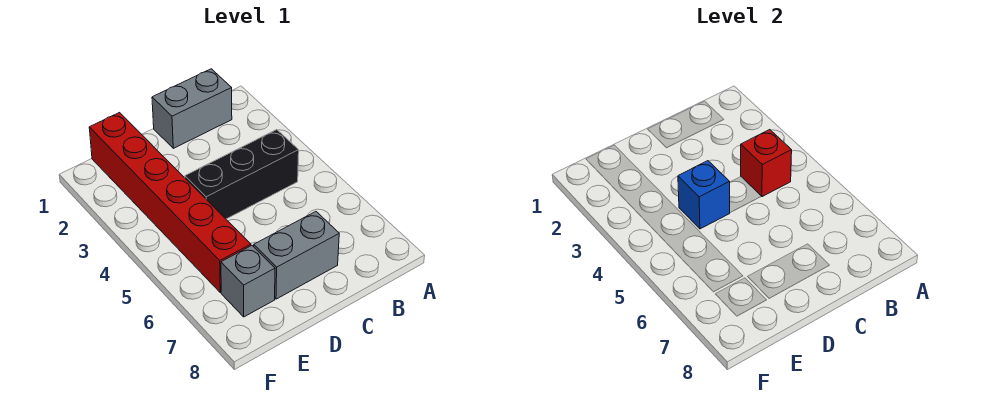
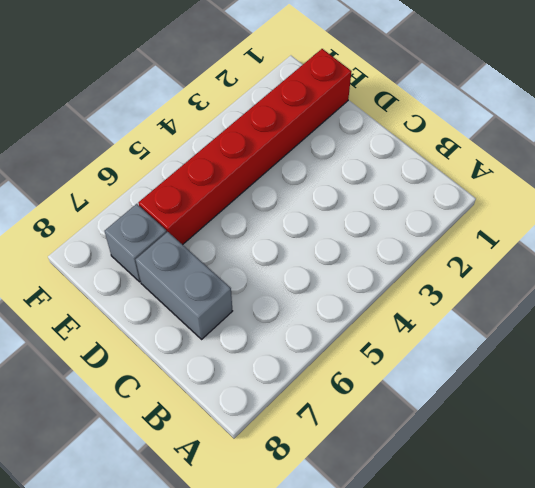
none -> grey 1x2 brick [152,69,232,148]
none -> black 1x3 brick [185,130,299,219]

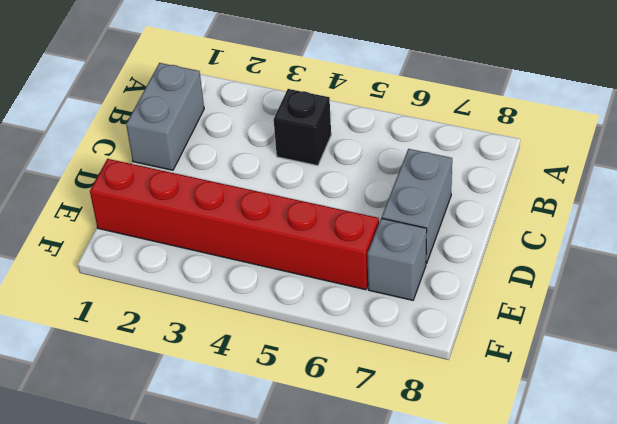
black 1x1 brick [274,89,331,166] -> black 1x3 brick [185,130,299,219]
none -> red 1x1 brick [741,130,792,197]
none -> blue 1x1 brick [678,161,730,229]

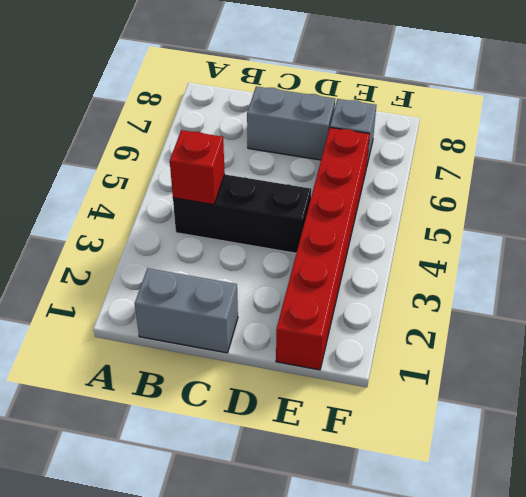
none -> blue 1x1 brick [678,161,730,229]

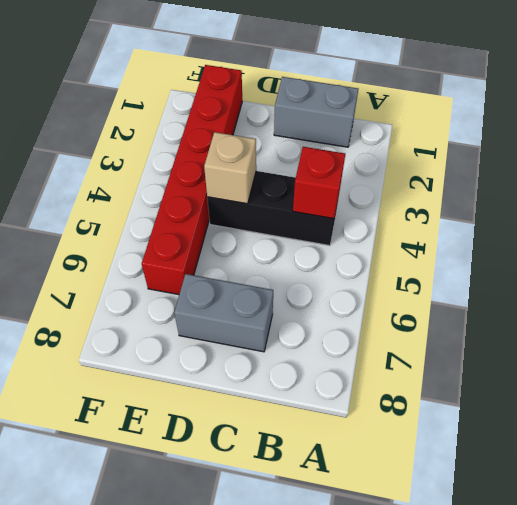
tan 1x1 brick [204,132,256,204] -> blue 1x1 brick [678,161,730,229]
none -> grey 1x1 brick [221,246,275,317]

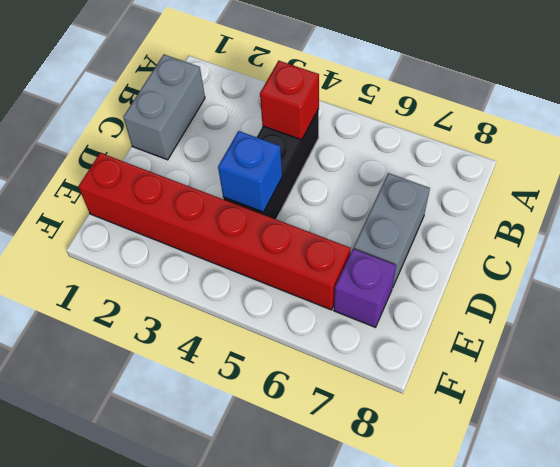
purple 1x1 brick [334,249,396,327] -> grey 1x1 brick [221,246,275,317]

